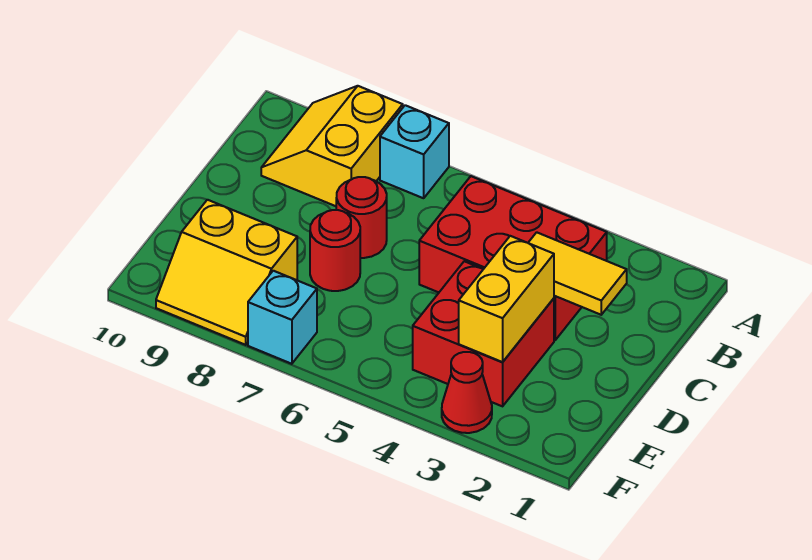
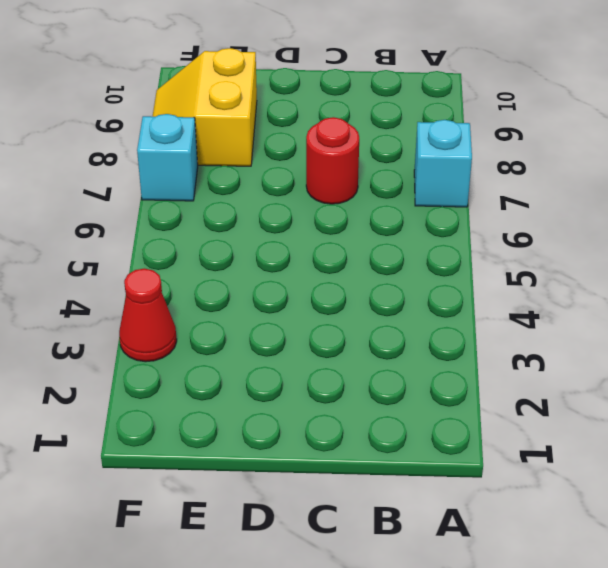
none -> yellow 2x2 slope [261,86,403,206]
none -> red 2x3 brick [419,176,607,340]

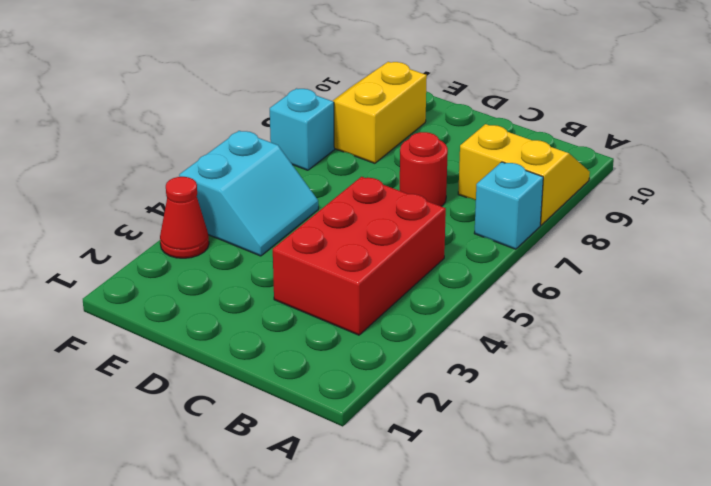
cyan 2x2 slope [179,131,318,256] -> red 2x2 brick [413,261,554,406]
none -> red 1x1 round brick [310,210,360,291]
none -> yellow 1x2 tile [528,232,627,315]

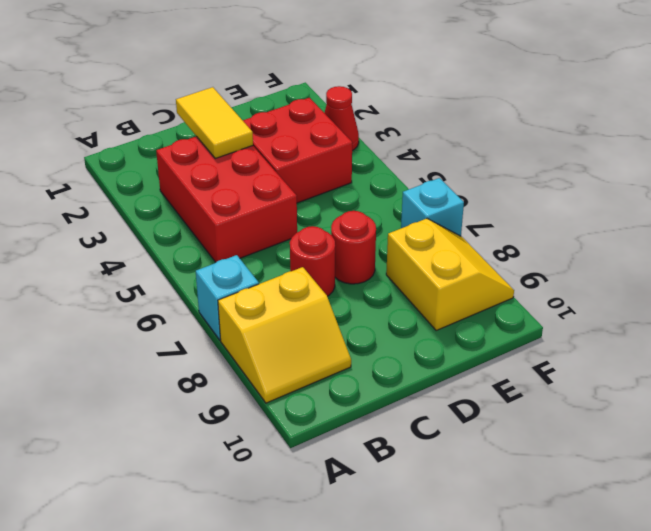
none -> yellow 1x2 brick [459,236,554,362]

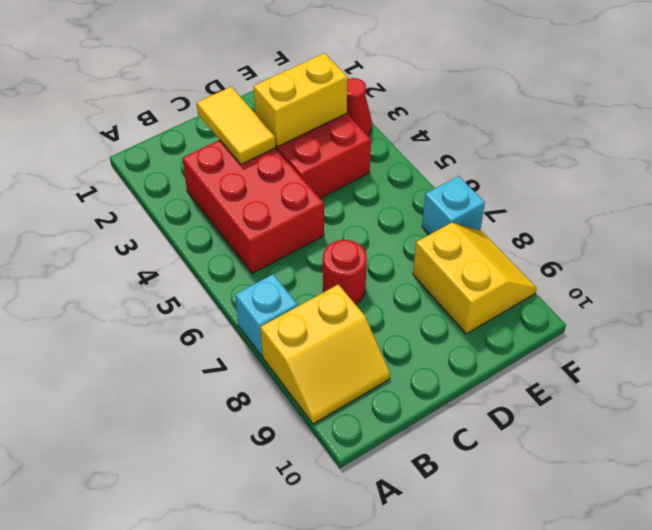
none -> red 1x1 round brick [310,210,360,291]

